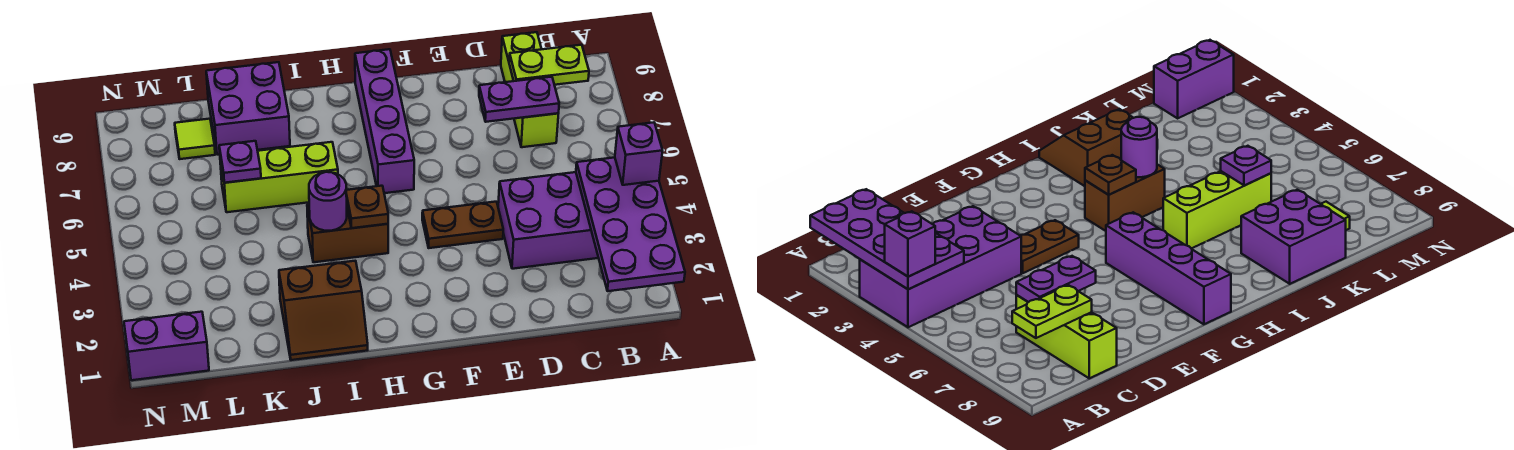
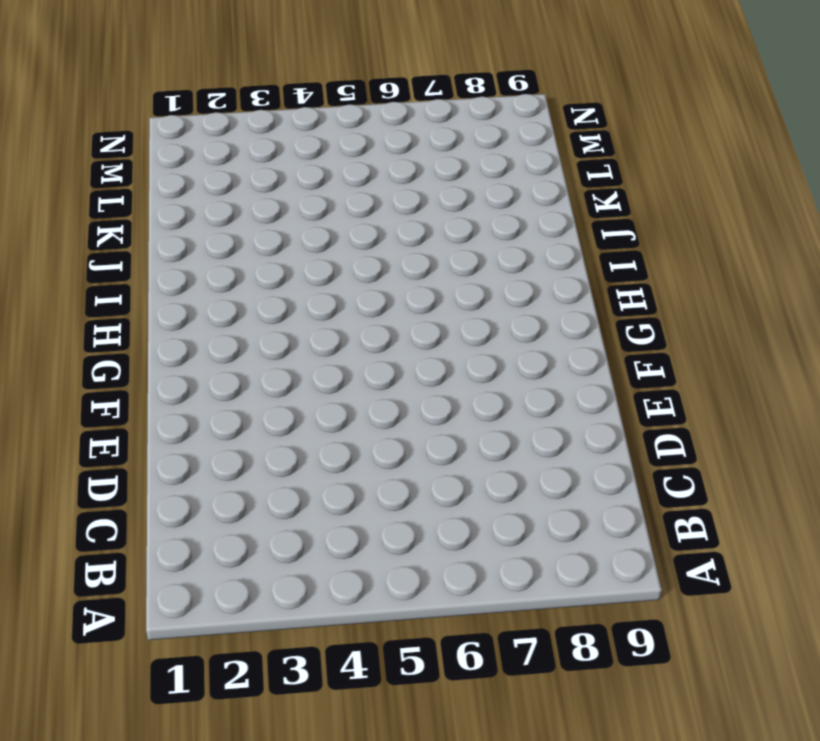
none -> purple 2x4 brick [498,172,598,269]
none -> lime 1x3 brick [501,32,558,147]
none -> brown 1x2 plate [422,202,503,248]

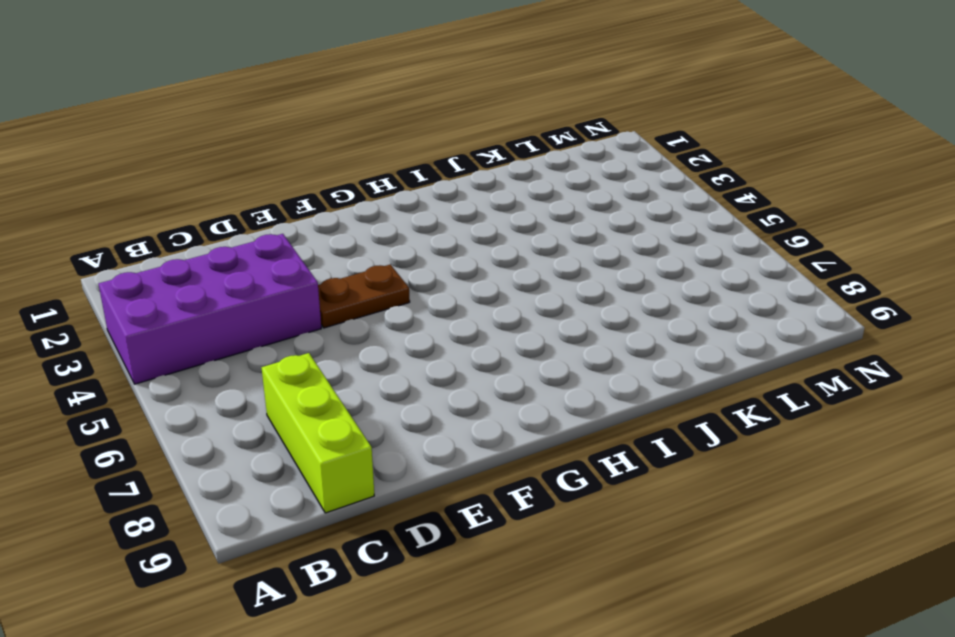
none -> purple 1x4 brick [355,49,414,193]
none -> brown 1x2 brick [307,205,388,262]
none -> brown 2x2 slope [279,261,368,360]

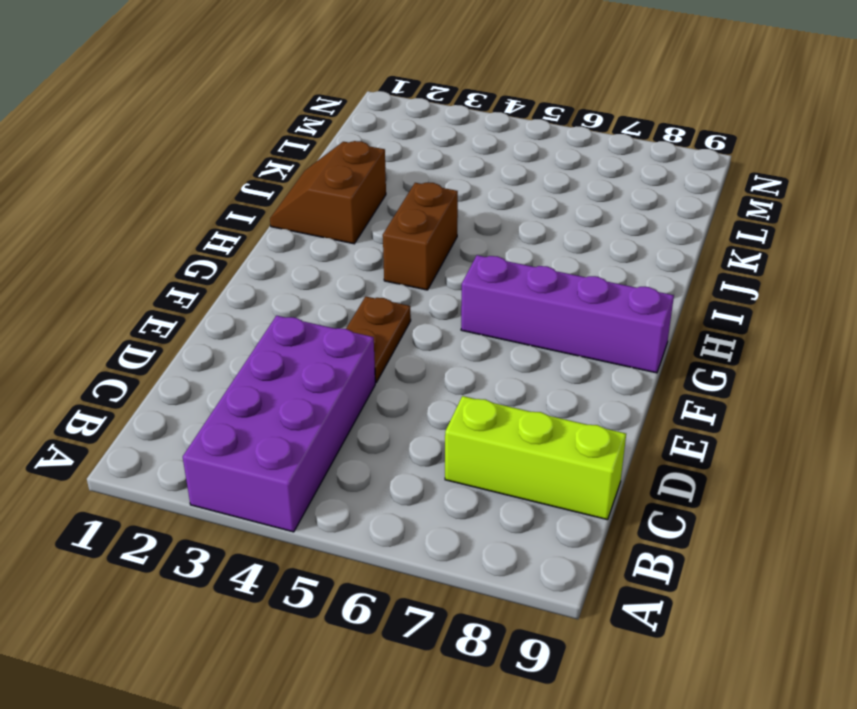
none -> lime 1x3 brick [220,142,338,212]
none -> purple 2x2 brick [206,62,290,155]
none -> lime 1x1 tile [175,119,215,159]

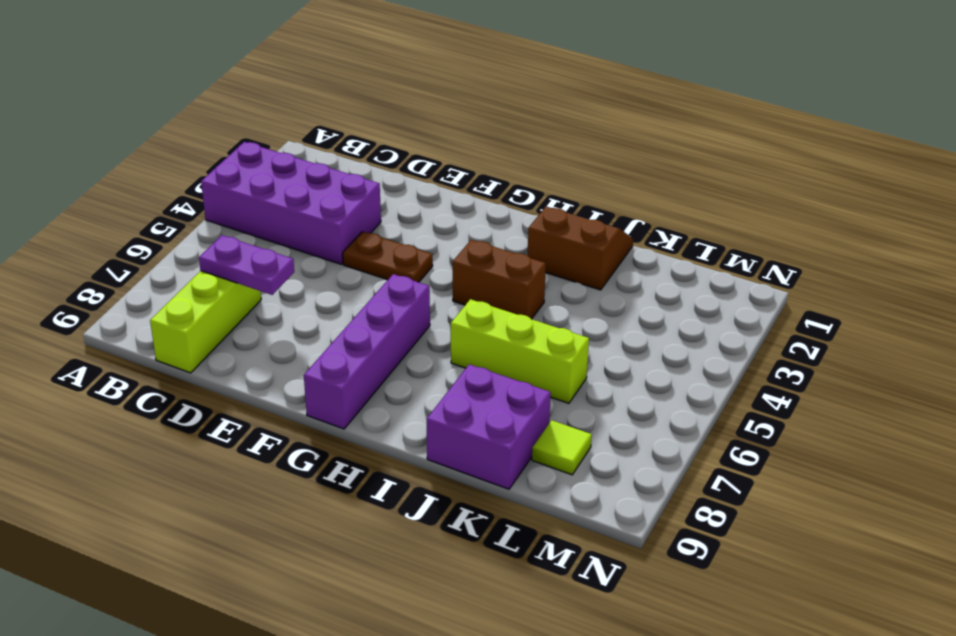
none -> purple 1x2 brick [124,312,209,380]
none -> purple 2x4 plate [576,158,685,291]
none -> lime 1x2 plate [509,45,589,85]

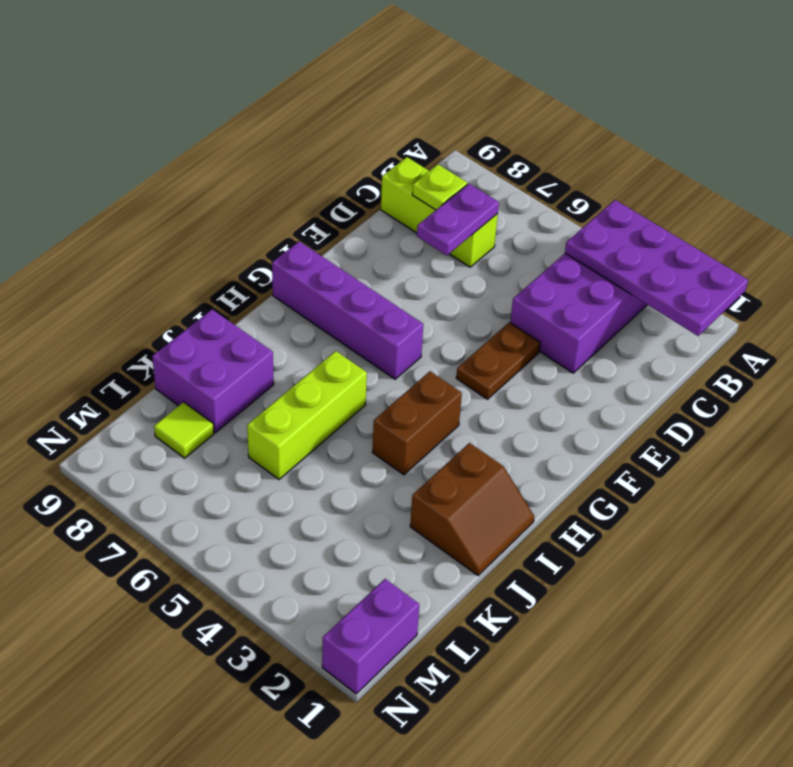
lime 1x1 plate [412,164,467,210] -> lime 1x2 plate [509,45,589,85]
none -> brown 1x1 plate [346,186,388,228]
none -> purple 1x1 round brick [309,172,347,231]
none -> purple 1x1 plate [219,141,261,183]

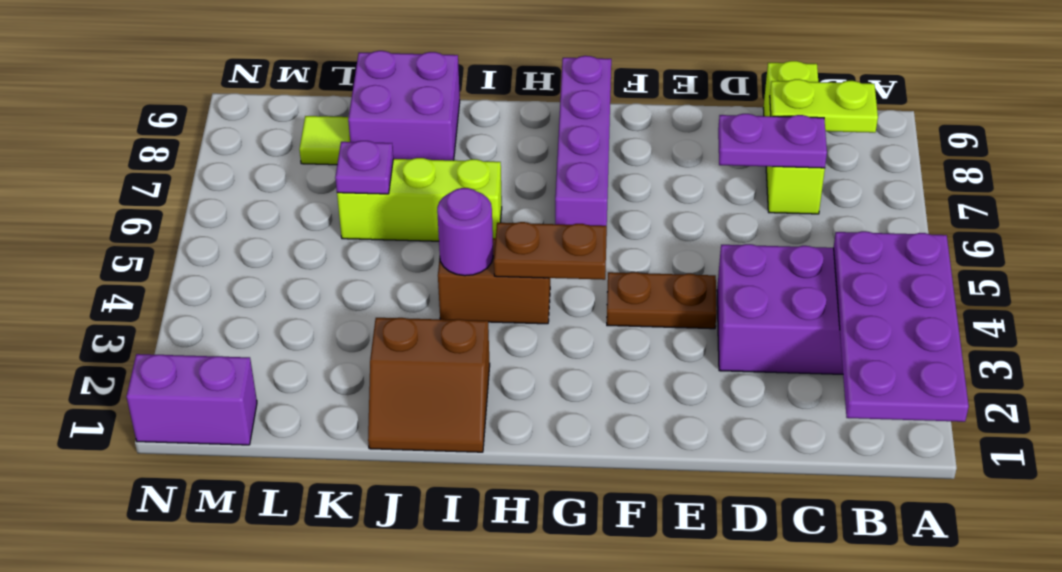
brown 1x2 plate [494,222,607,280] -> brown 1x1 plate [346,186,388,228]
none -> purple 1x1 brick [615,122,663,185]

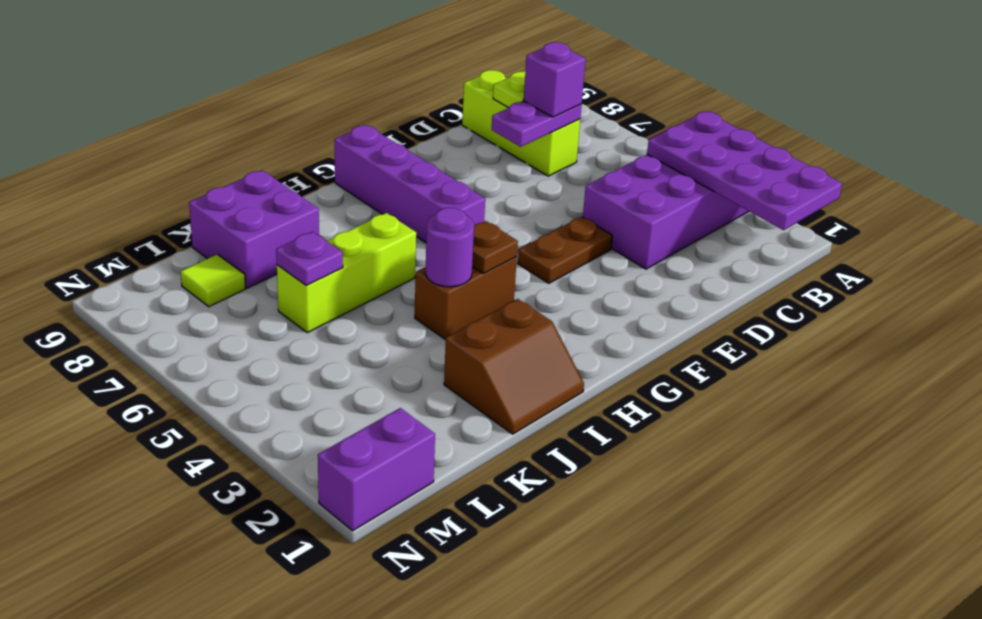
purple 1x1 brick [524,42,586,117] -> purple 1x1 brick moved to [615,122,663,185]

